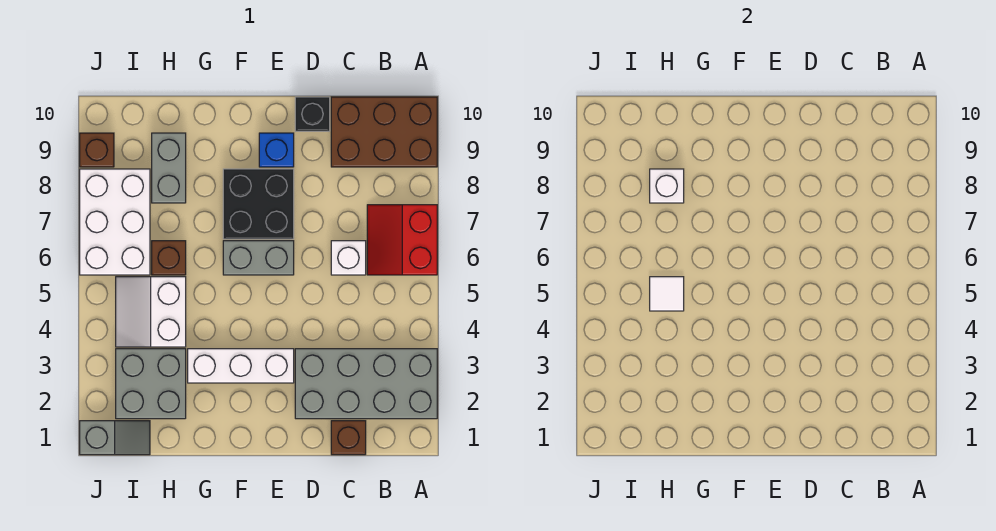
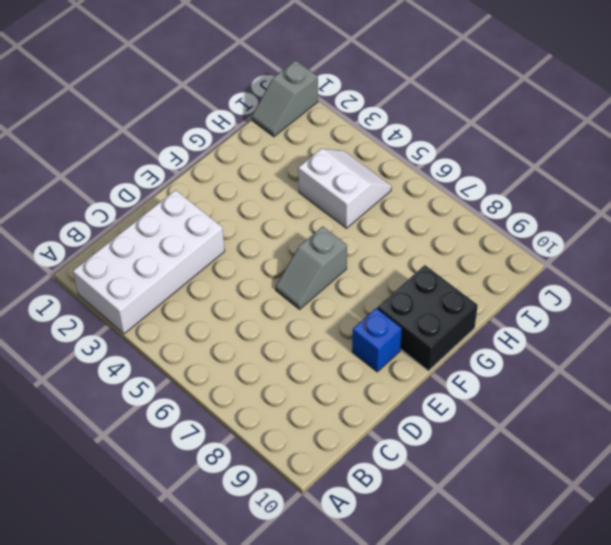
white 2x4 brick [73,190,225,334] -> grey 2x4 brick [295,349,437,419]
grey 1x2 slope [276,226,347,309] -> grey 1x2 brick [223,241,294,275]
black 2x2 brick [377,265,478,371] -> black 2x2 brick moved to [223,169,294,239]
none -> red 2x2 slope [367,205,437,275]
none -> brown 2x3 brick [331,97,437,167]
none -> brown 1x1 brick [331,421,366,455]

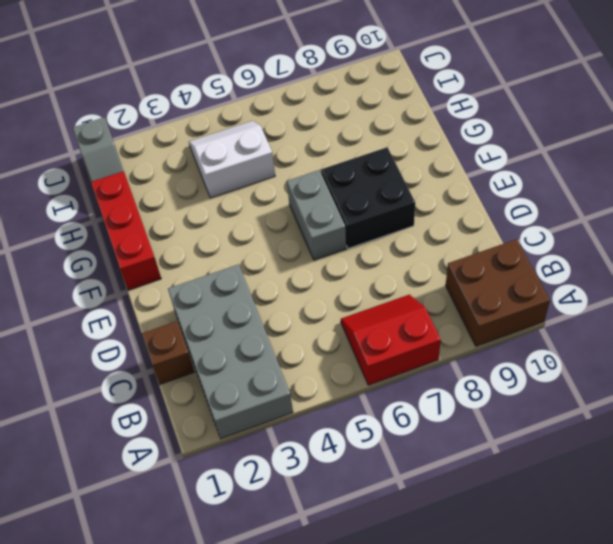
brown 2x2 brick [446,239,550,346] -> brown 2x3 brick [331,97,437,167]
red 1x3 brick [91,171,161,290] -> none
none -> white 1x1 brick [331,241,366,275]
none -> black 1x1 brick [295,97,330,131]
none -> white 1x3 brick [188,349,294,383]

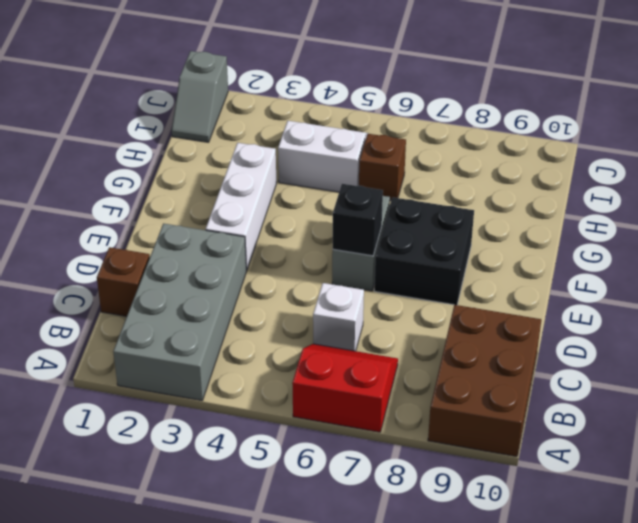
black 1x1 brick [333,184,383,256] -> black 1x1 brick moved to [295,97,330,131]
none -> blue 1x1 brick [259,133,294,167]
none -> grey 2x2 brick [116,349,186,419]
none -> grey 1x2 brick [152,133,186,203]

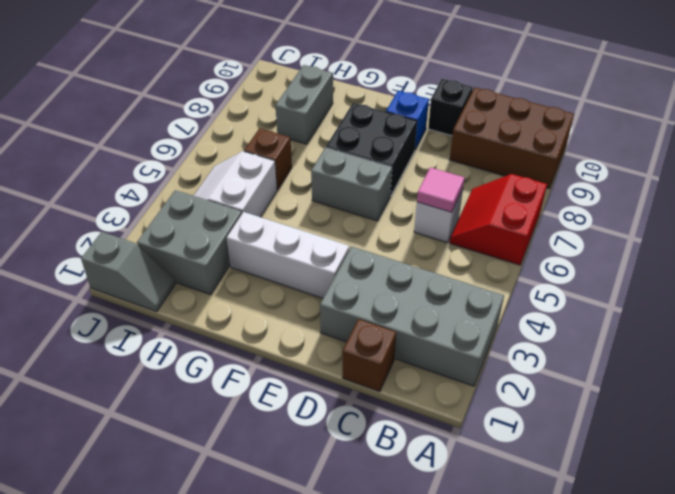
pink 1x1 tile [417,167,465,212] -> none
none -> white 2x3 brick [80,169,150,275]
none -> brown 1x1 brick [80,133,114,167]
none -> white 1x1 tile [650,277,684,311]

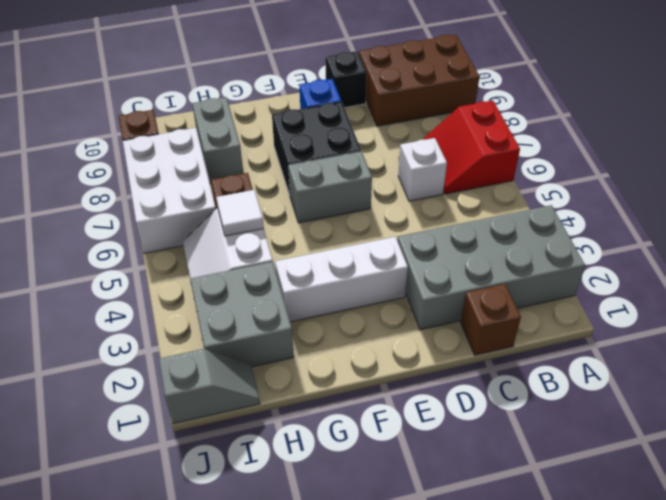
none -> white 1x1 brick [650,169,684,203]

